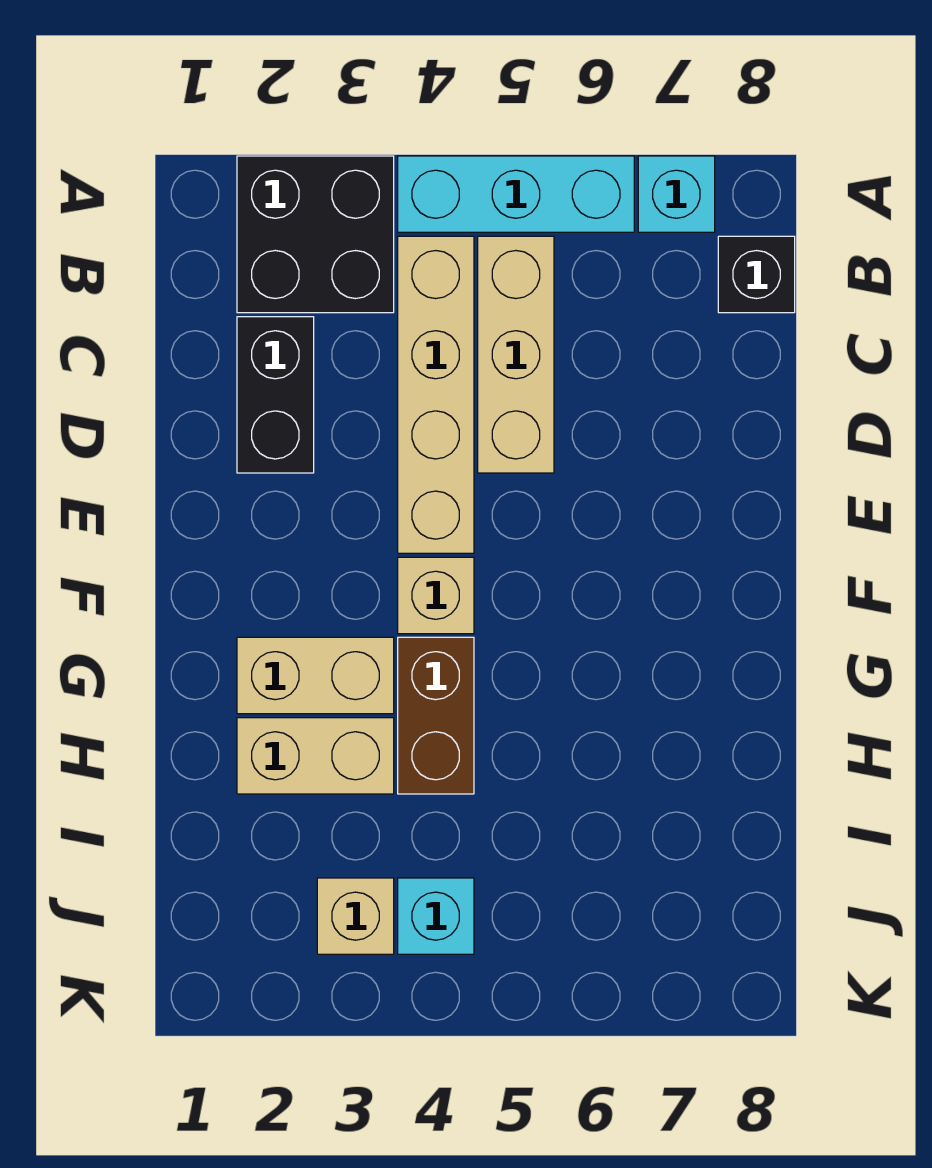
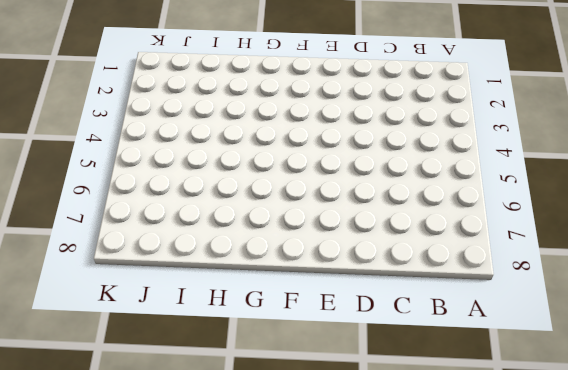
none -> black 2x2 brick [237,156,394,313]
none -> cyan 1x3 brick [398,156,634,232]
none -> cyan 1x1 brick [638,156,715,232]

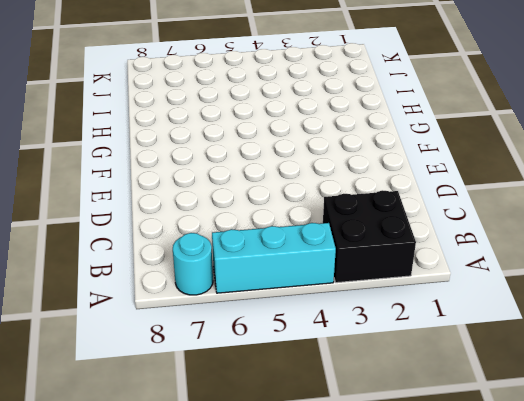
cyan 1x1 round brick [173,233,213,295] -> cyan 1x1 brick [638,156,715,232]
none -> tan 1x4 brick [398,236,474,553]
none -> tan 1x3 brick [478,236,554,473]
none -> black 1x1 brick [718,236,795,313]

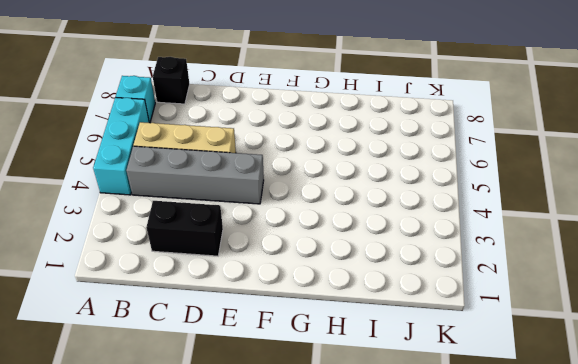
grey 1x4 brick [126,146,264,204] -> tan 1x4 brick [398,236,474,553]
none -> black 2x2 brick [237,156,394,313]
none -> tan 1x1 brick [398,557,474,634]
none -> tan 1x2 brick [237,637,394,714]

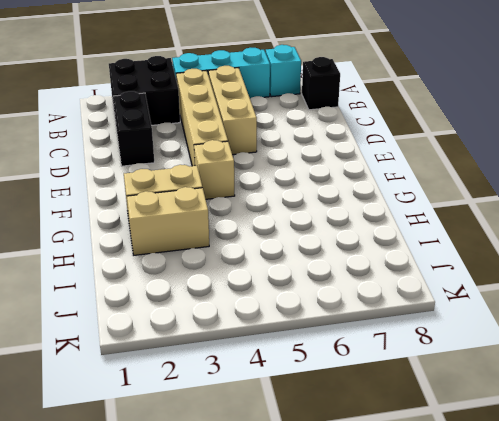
none -> brown 1x2 brick [398,637,474,794]
none -> tan 1x1 brick [317,878,394,954]
none -> cyan 1x1 brick [398,878,474,954]

